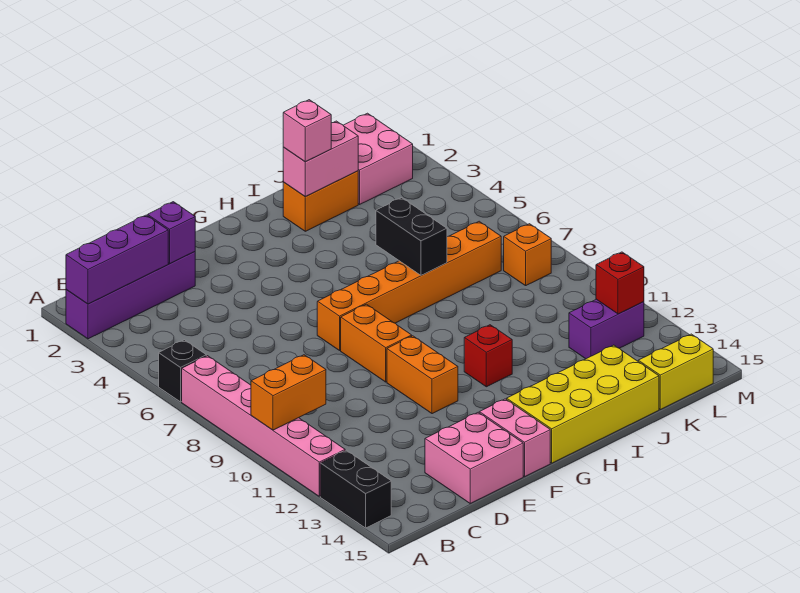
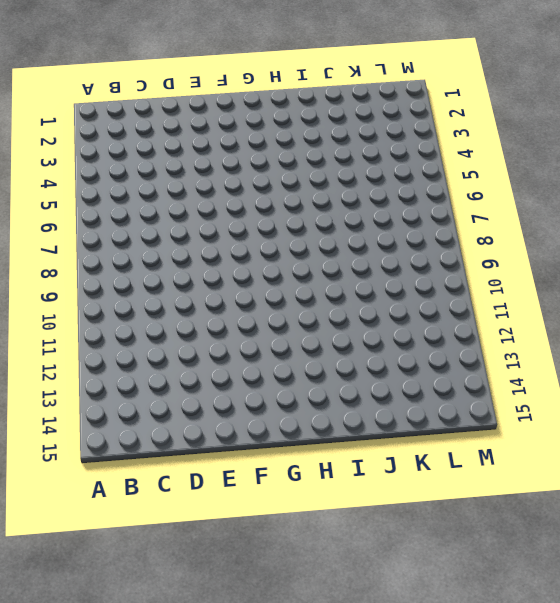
none -> purple 1x4 brick [66,252,195,339]
none -> black 1x1 brick [159,340,206,402]
none -> pink 1x6 brick [182,356,345,496]

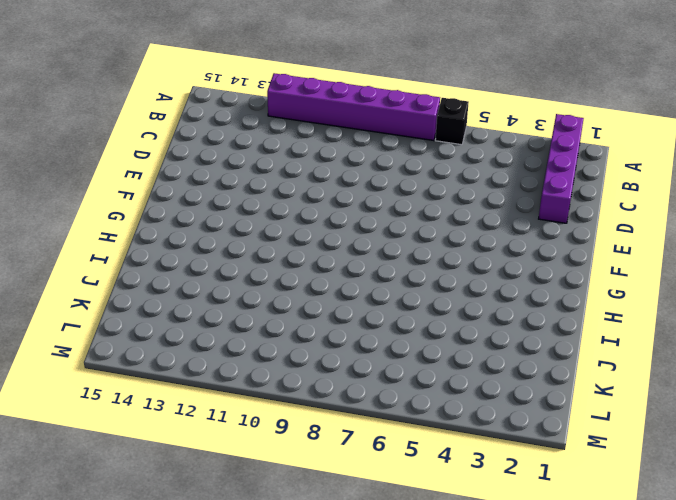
purple 1x6 brick [267,73,440,141] -> pink 1x6 brick [182,356,345,496]
none -> black 1x2 brick [320,450,391,528]
none -> pink 2x2 brick [425,412,523,503]
none -> orange 1x6 brick [317,221,501,350]

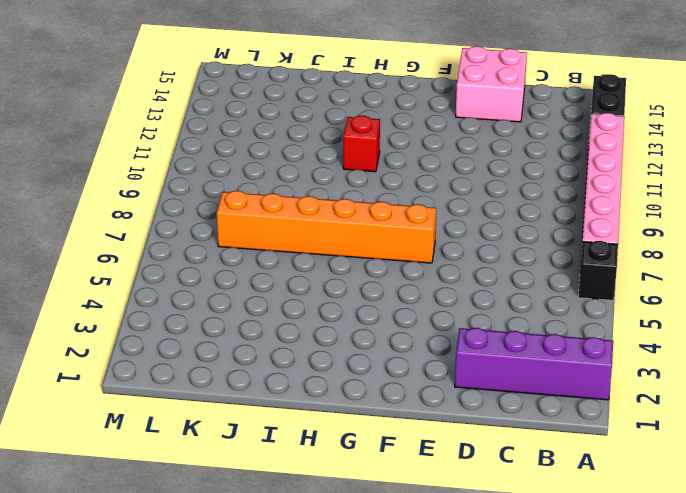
none -> orange 1x2 brick [341,304,412,382]
none -> orange 1x2 brick [387,336,458,414]
none -> pink 1x2 brick [479,399,550,477]

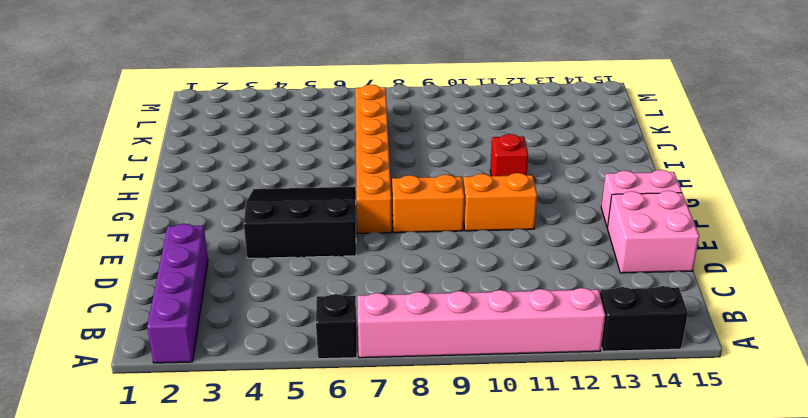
black 3x3 slope [244,187,356,258] -> none
none -> yellow 2x4 brick [507,345,659,463]
none -> orange 1x2 brick [283,171,358,231]
none -> pink 2x2 brick [343,113,413,204]

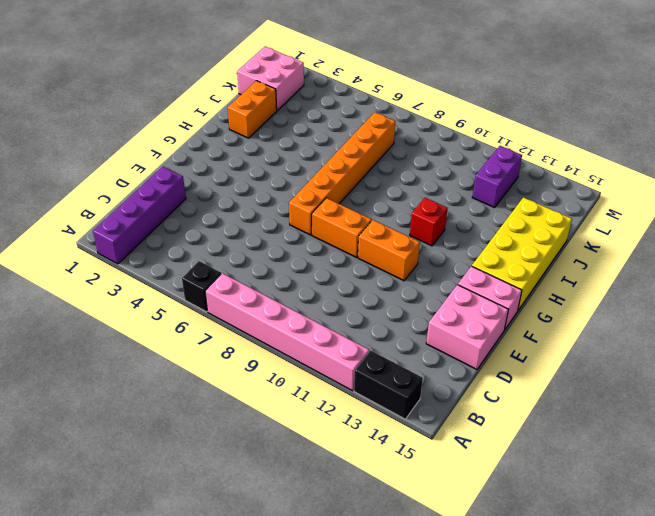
none -> yellow 1x2 brick [638,334,713,410]
none -> orange 1x1 brick [504,224,551,286]
none -> purple 1x3 brick [66,215,168,304]

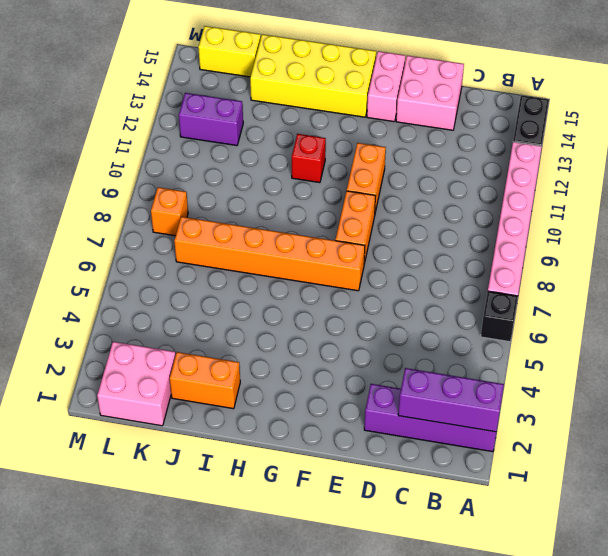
none -> orange 1x2 brick [251,355,326,430]
none -> purple 1x1 brick [148,202,195,264]
none -> pink 1x2 brick [283,121,358,197]

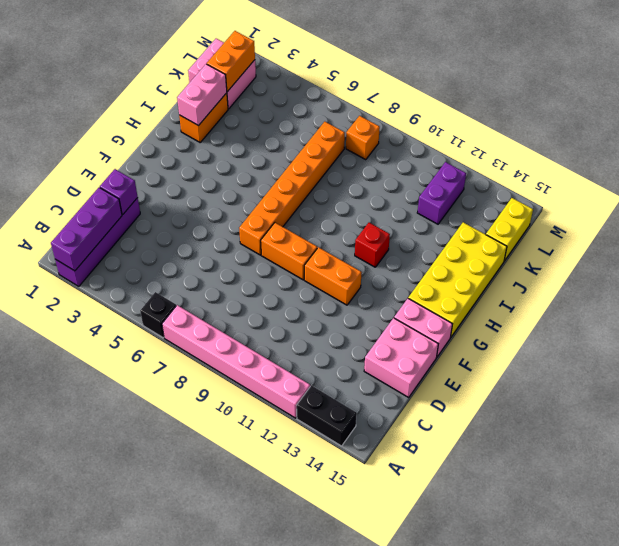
orange 1x2 brick [207,31,255,92] -> orange 1x2 brick moved to [251,355,326,430]
none -> black 1x2 brick [376,198,447,275]
none -> red 1x1 brick [596,252,644,314]
none -> pink 1x1 brick [283,100,331,162]

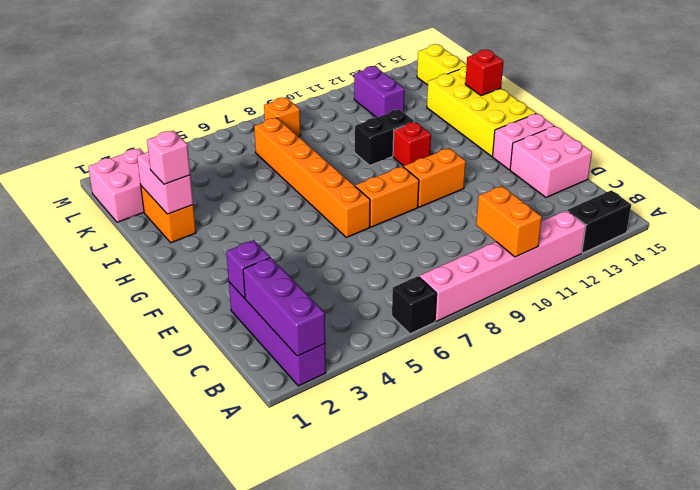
black 1x2 brick [355,110,415,165] -> black 1x2 brick moved to [376,198,447,275]
red 1x1 brick [465,50,503,96] -> red 1x1 brick moved to [596,252,644,314]

